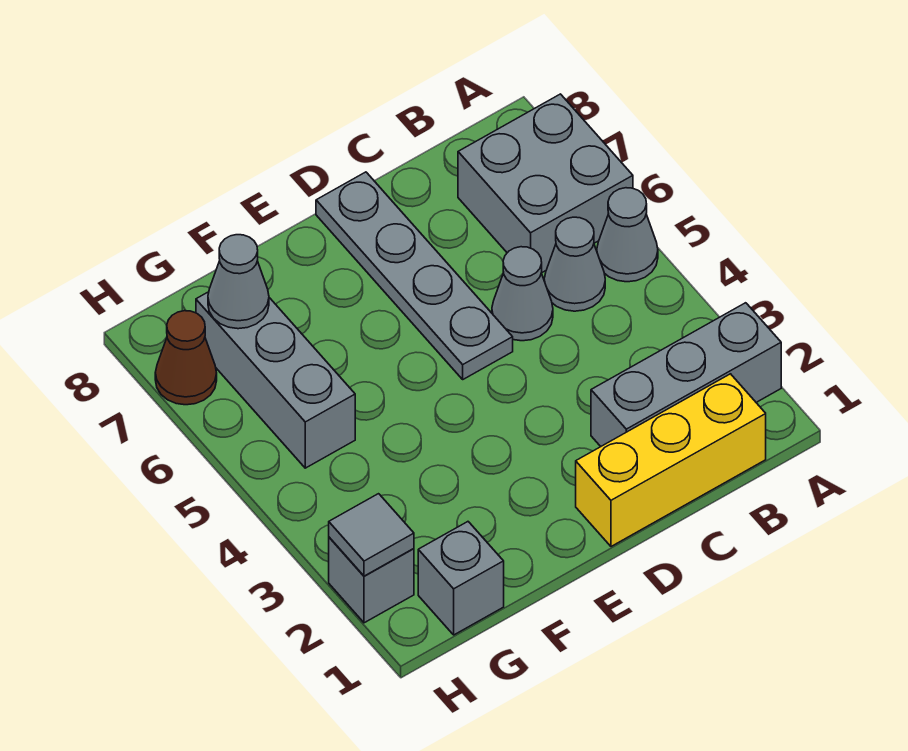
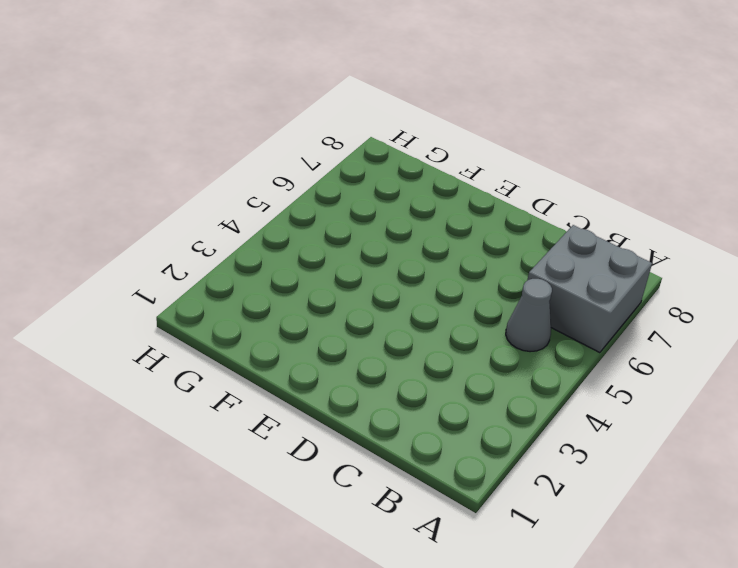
none -> grey 1x3 brick [591,303,781,446]
none -> grey 1x1 cone [597,188,658,282]
none -> yellow 1x3 brick [576,374,766,546]

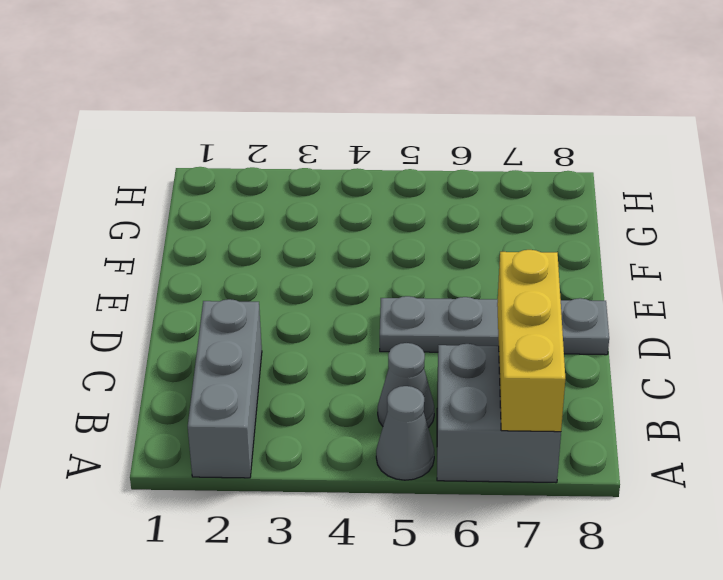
yellow 1x3 brick [497,250,565,432] -> yellow 1x3 brick moved to [576,374,766,546]
none -> grey 1x1 cone [492,247,553,341]
none -> grey 1x1 brick [418,522,504,635]
none -> grey 1x3 brick [196,292,355,468]

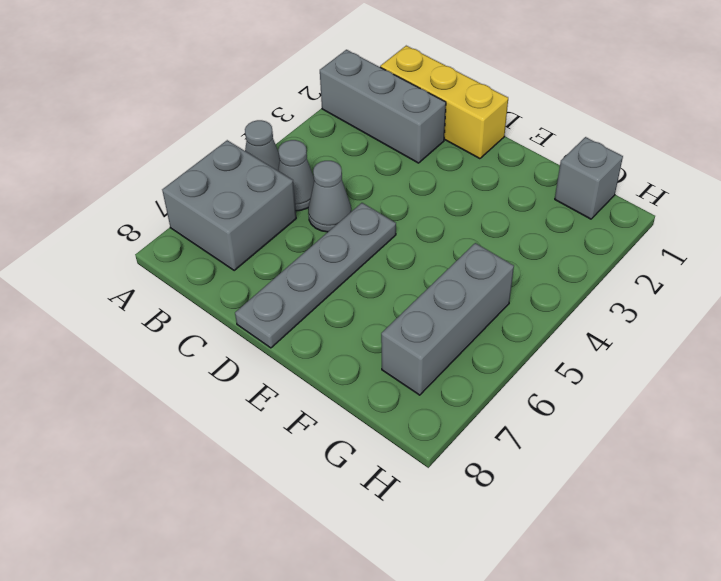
none -> grey 1x1 brick [329,537,414,623]
none -> brown 1x1 cone [155,311,217,405]
none -> grey 1x1 cone [208,235,269,329]

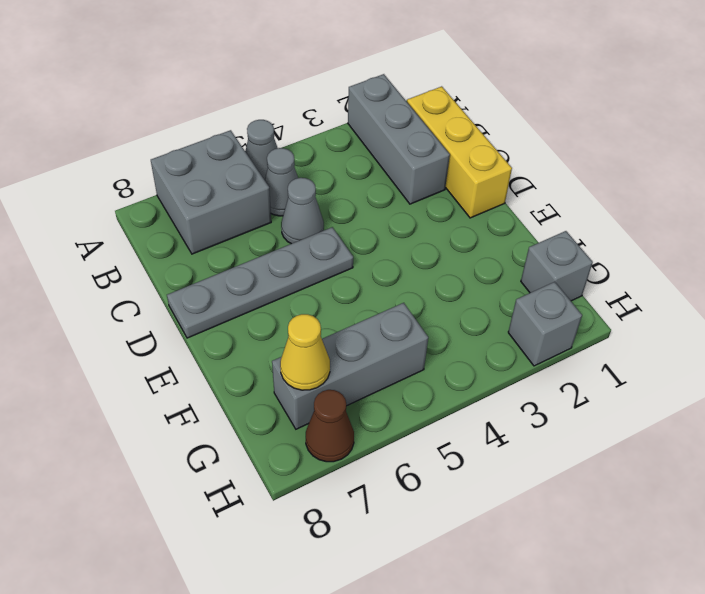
yellow 1x1 cone [280,314,330,390] -> grey 1x1 cone [208,235,269,329]
none -> grey 1x1 tile [329,494,414,576]

